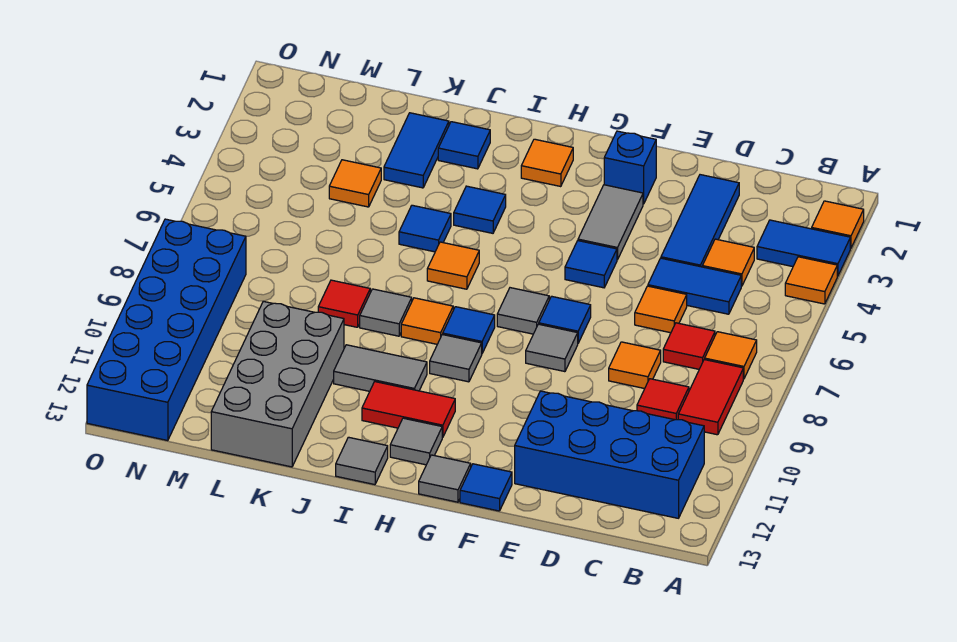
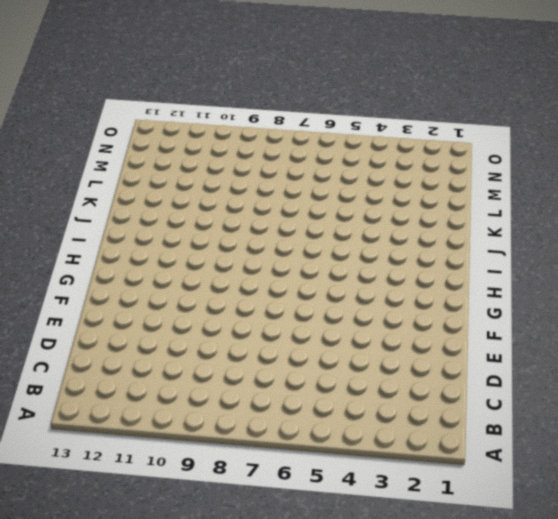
none -> orange 1x1 tile [812,201,864,248]
none -> blue 1x2 tile [757,220,850,276]
none -> orange 1x1 tile [785,257,837,304]
none -> orange 1x1 tile [705,332,757,379]

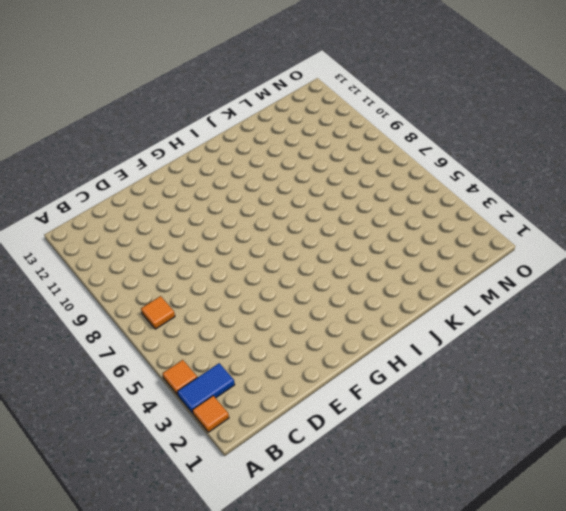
none -> red 1x2 tile [678,360,743,435]
none -> blue 2x4 brick [515,391,704,518]
none -> orange 1x1 tile [702,239,754,286]
none -> blue 1x2 tile [648,258,741,314]

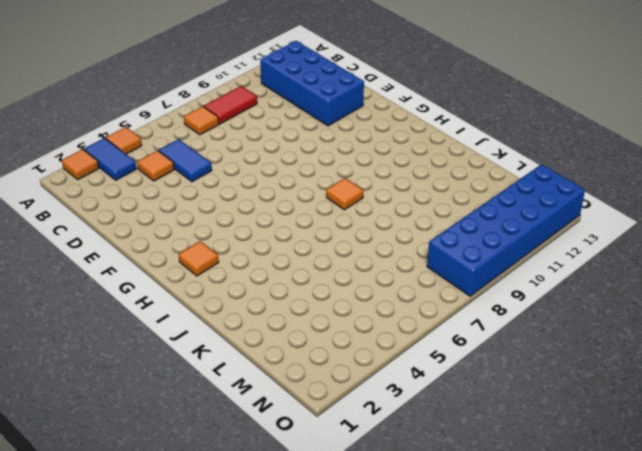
none -> red 1x1 tile [663,323,715,369]
none -> red 1x1 tile [637,379,689,420]
none -> blue 1x3 tile [661,175,739,267]
none -> orange 1x1 tile [635,286,687,333]

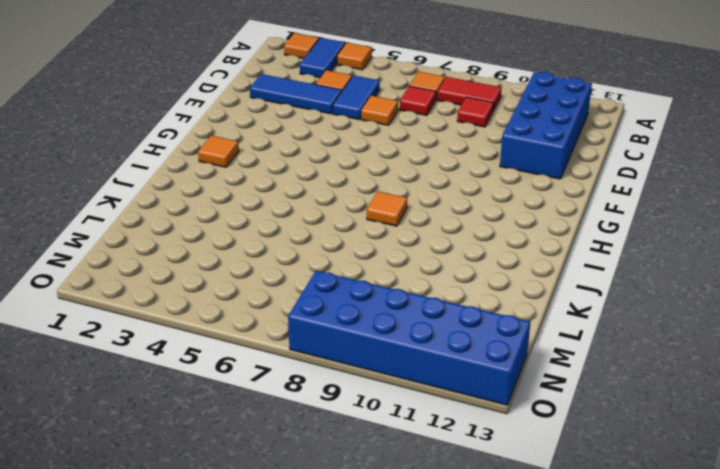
none -> orange 1x1 tile [609,342,661,389]
none -> blue 1x1 brick [604,131,656,204]
none -> grey 1x2 tile [578,185,643,260]
none -> blue 1x1 tile [565,241,617,288]

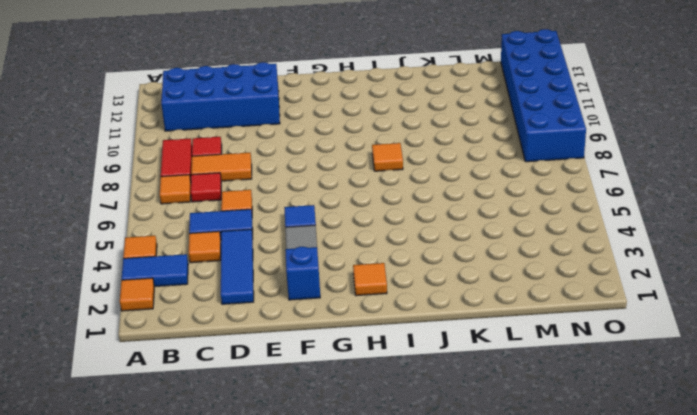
orange 1x2 tile [191,153,252,181] -> orange 1x1 tile [609,342,661,389]
none -> blue 1x1 tile [539,296,591,343]
none -> grey 1x1 tile [526,324,578,372]
none -> blue 1x1 tile [460,464,512,511]
none -> grey 1x1 tile [497,288,549,334]

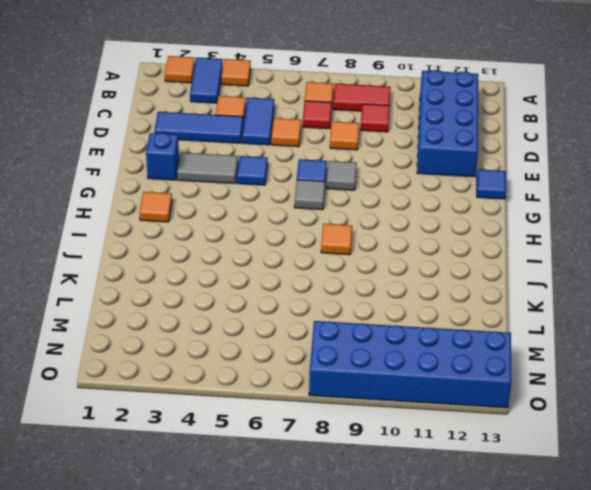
none -> grey 1x1 tile [419,455,471,502]
none -> blue 1x1 tile [443,307,495,353]
none -> grey 1x1 tile [430,334,482,382]
none -> red 1x2 tile [362,382,455,438]

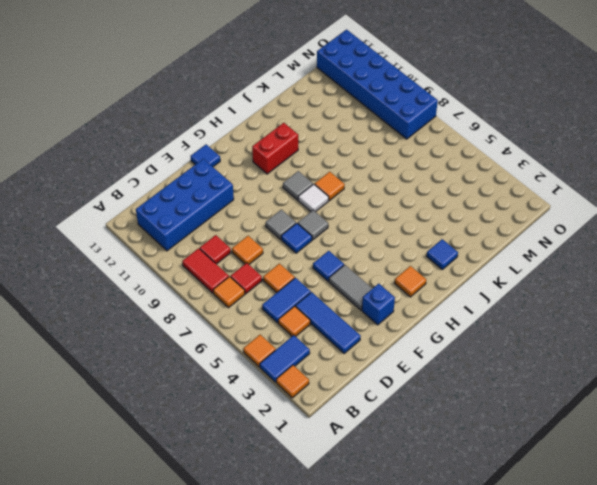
white 1x1 tile [298,184,329,212] -> blue 1x1 tile [443,307,495,353]
red 1x2 brick [252,123,298,174] -> red 1x2 tile [362,382,455,438]
none -> grey 1x1 tile [419,455,471,502]
none -> grey 1x1 tile [390,418,442,465]
none -> blue 1x1 tile [454,186,506,233]
none -> orange 1x1 tile [427,242,479,289]

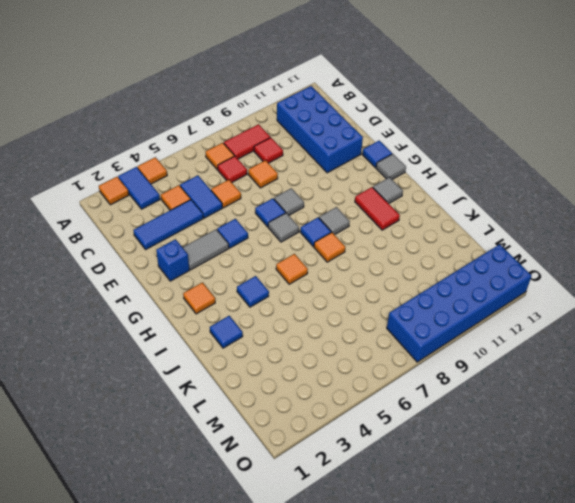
none -> grey 1x2 tile [334,345,427,391]
none -> grey 1x1 tile [336,437,388,485]
none -> blue 1x1 tile [399,205,451,252]
none -> grey 1x1 tile [360,289,412,336]

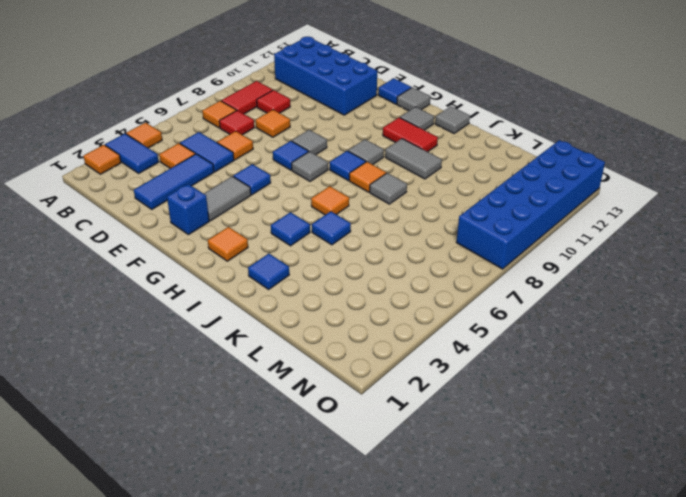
none -> blue 1x2 tile [384,113,449,188]
none -> red 1x1 tile [318,280,370,327]
none -> grey 2x4 brick [211,301,344,467]
none -> orange 1x1 tile [329,160,381,207]

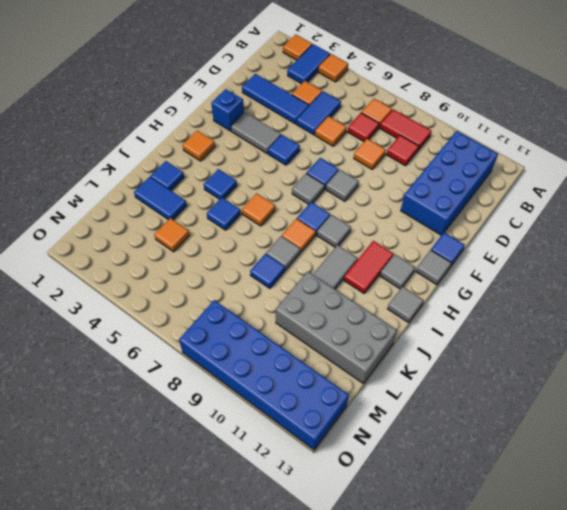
blue 1x1 tile [250,254,285,288] -> red 1x1 tile [318,280,370,327]

